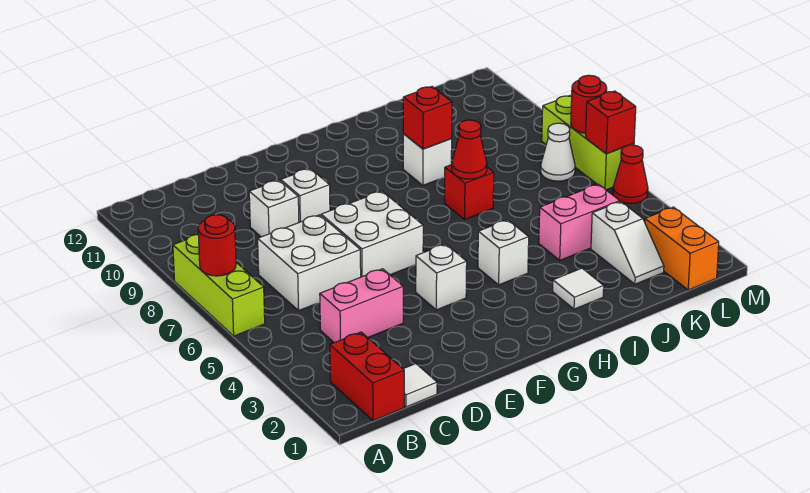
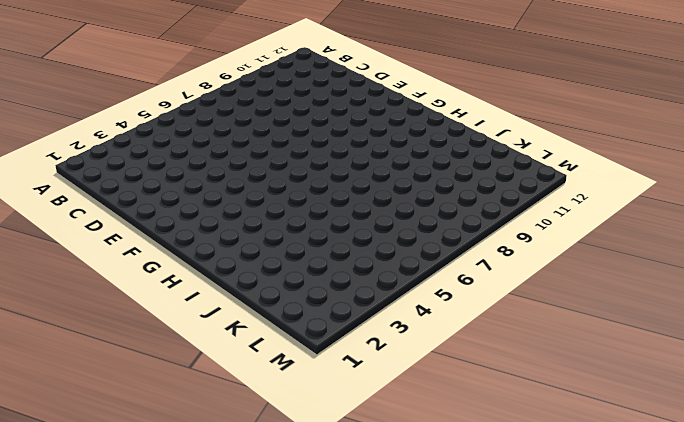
none -> lime 1x3 brick [173,234,265,336]
none -> red 1x2 brick [330,332,404,421]
none -> white 1x1 tile [404,364,437,407]

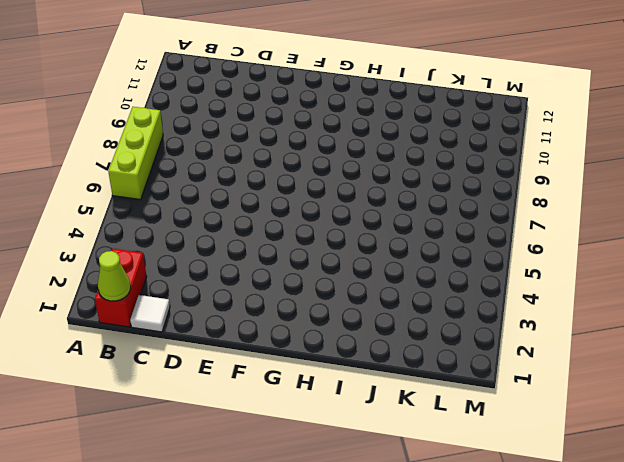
lime 1x1 cone [98,251,131,301] -> none
none -> pink 1x2 brick [320,269,403,343]
none -> white 2x2 brick [258,215,361,311]
none -> white 1x1 brick [249,180,299,237]

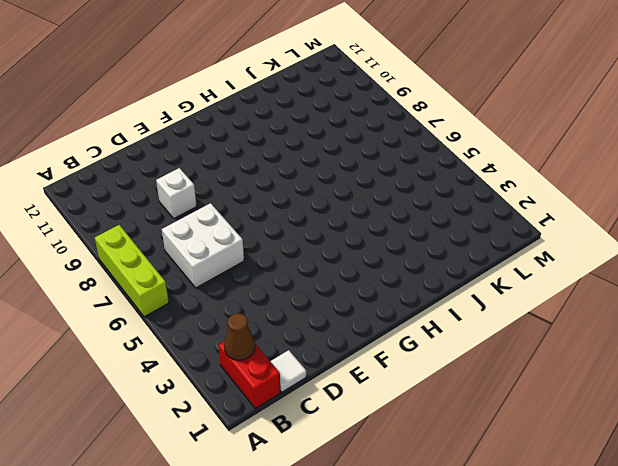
brown 1x1 cone [224,313,255,360] -> none
none -> pink 1x2 brick [320,269,403,343]
none -> white 2x2 brick [321,191,423,277]
none -> white 1x1 brick [281,169,330,222]

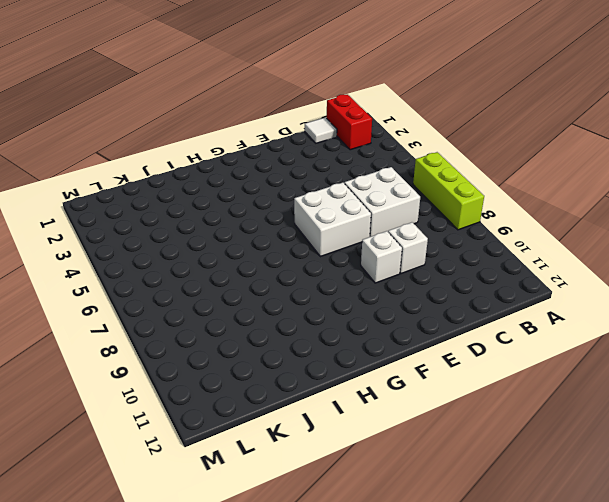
none -> pink 1x2 brick [320,269,403,343]
none -> white 1x1 brick [416,244,467,310]
none -> white 1x1 brick [478,220,529,285]

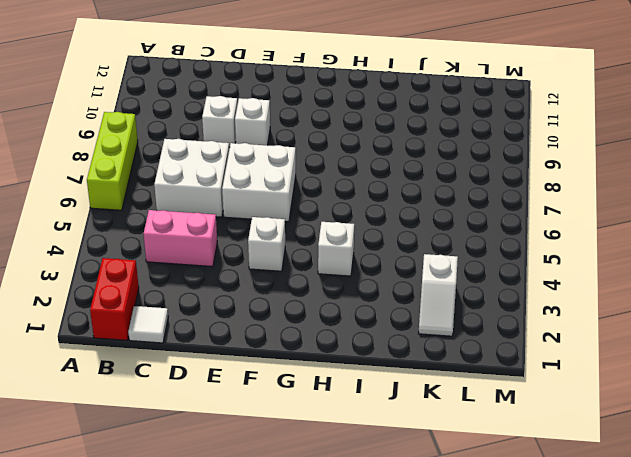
none -> white 1x1 tile [553,268,604,309]
none -> red 1x1 brick [445,165,494,219]
none -> white 1x1 brick [403,134,452,185]

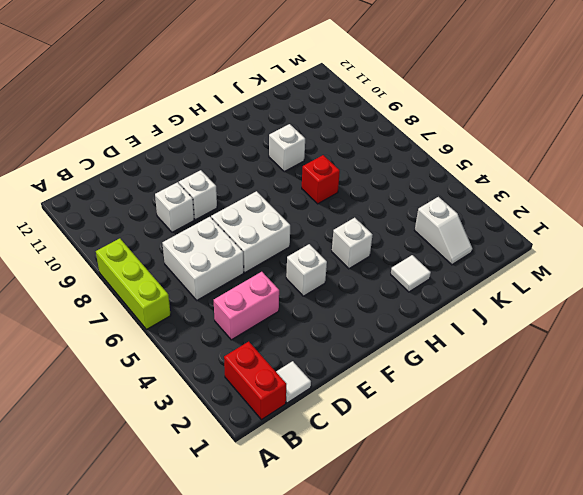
none -> pink 1x2 brick [539,184,620,260]
none -> orange 1x2 brick [645,207,719,290]
none -> white 1x1 cone [541,123,575,181]

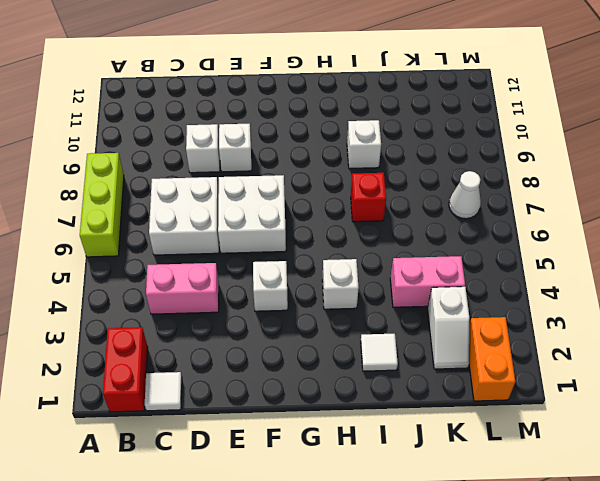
none -> red 1x1 cone [613,145,648,204]
none -> lime 1x3 brick [542,96,634,190]
none -> red 1x1 round brick [198,215,236,276]

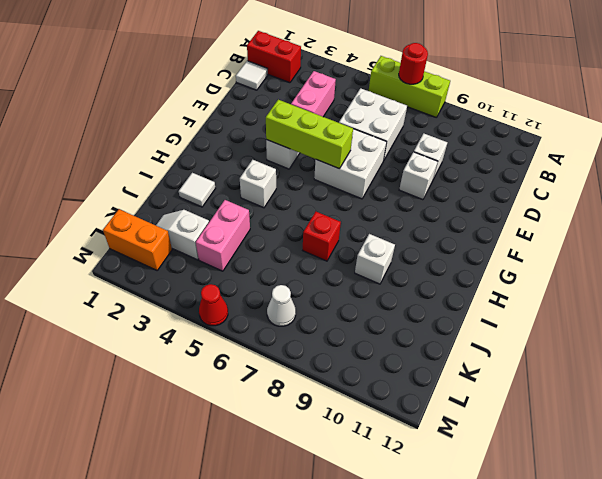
lime 1x3 brick [266,100,353,169] -> lime 1x3 brick moved to [542,96,634,190]
none -> red 1x1 cone [451,120,487,179]
none -> red 1x1 brick [403,87,452,149]
none -> red 1x1 brick [586,91,636,154]

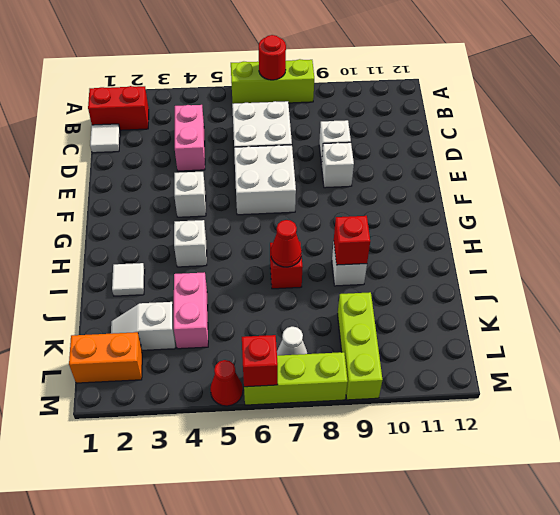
lime 1x3 brick [338,292,383,400] -> none
none -> red 1x1 round brick [571,75,607,133]

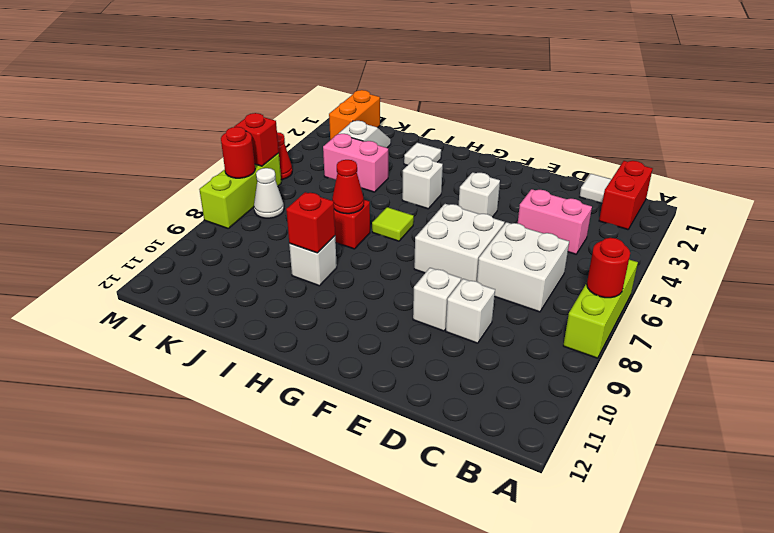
lime 1x1 tile [372,207,414,241] -> none

